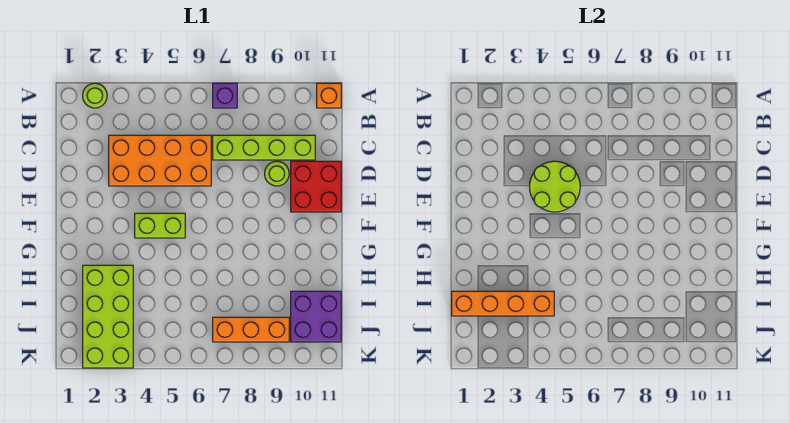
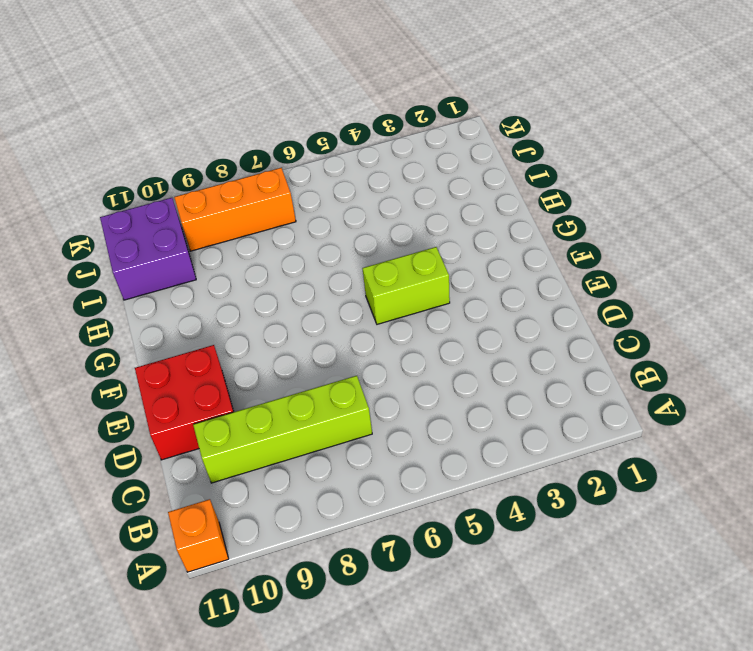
none -> lime 1x1 round brick [83,83,107,108]
none -> purple 1x1 brick [213,83,237,108]
none -> orange 2x4 brick [109,135,211,186]

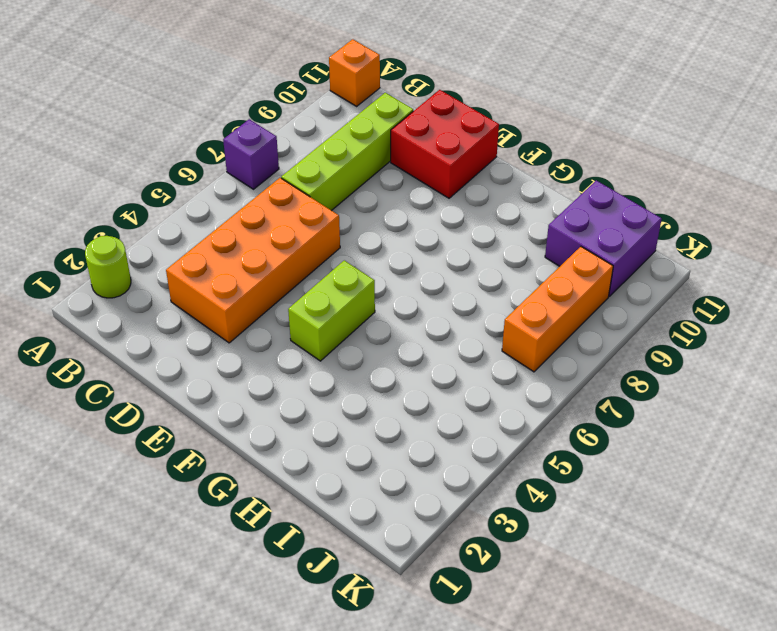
none -> lime 1x1 round brick [265,161,289,186]
none -> lime 2x4 brick [83,265,133,368]
none -> lime 2x2 round brick [530,161,580,212]

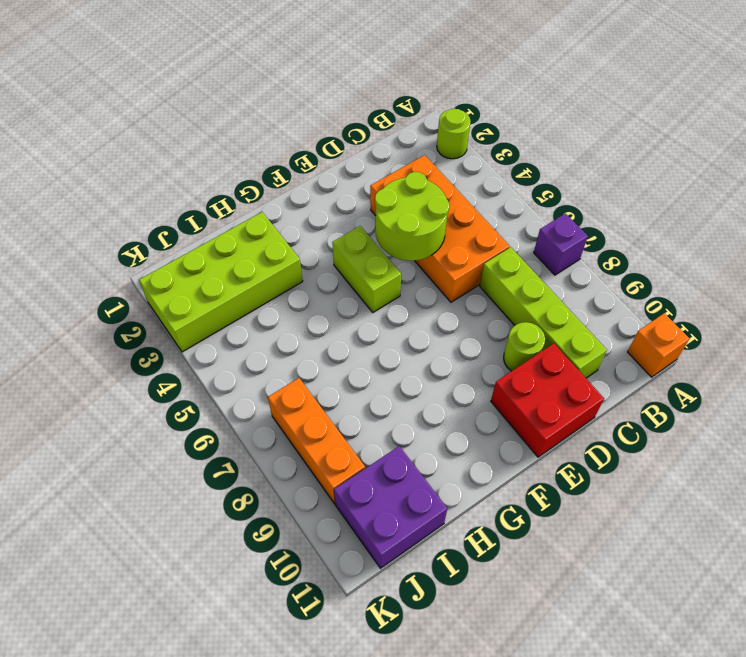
none -> orange 1x4 brick [452,291,554,316]

